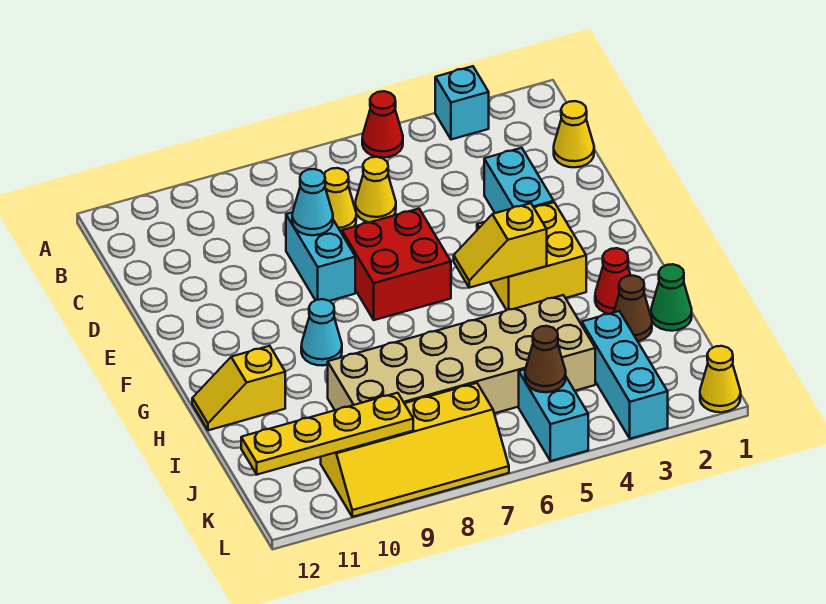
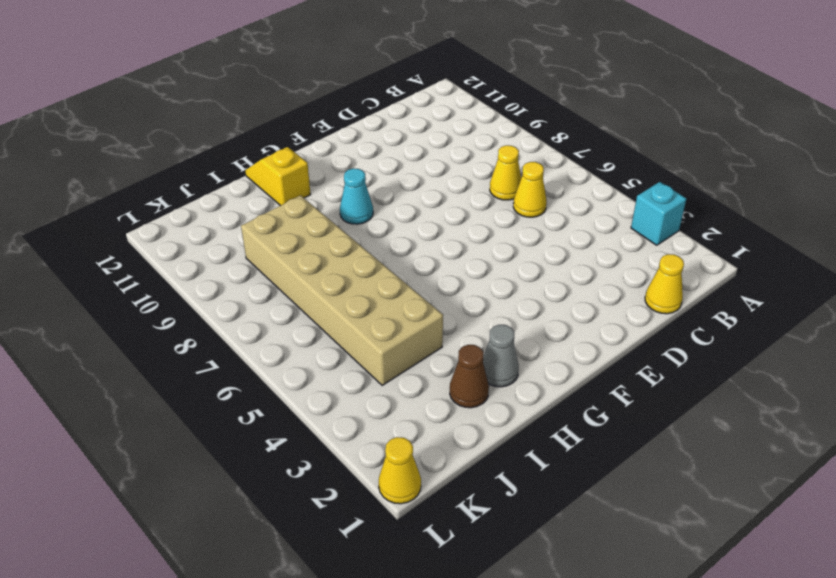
grey 1x1 cone [483,325,519,387] -> red 1x1 cone [595,248,631,314]
none -> red 1x1 cone [362,91,403,158]
none -> cyan 1x2 brick [484,148,554,213]
none -> cyan 1x2 brick [286,212,355,301]

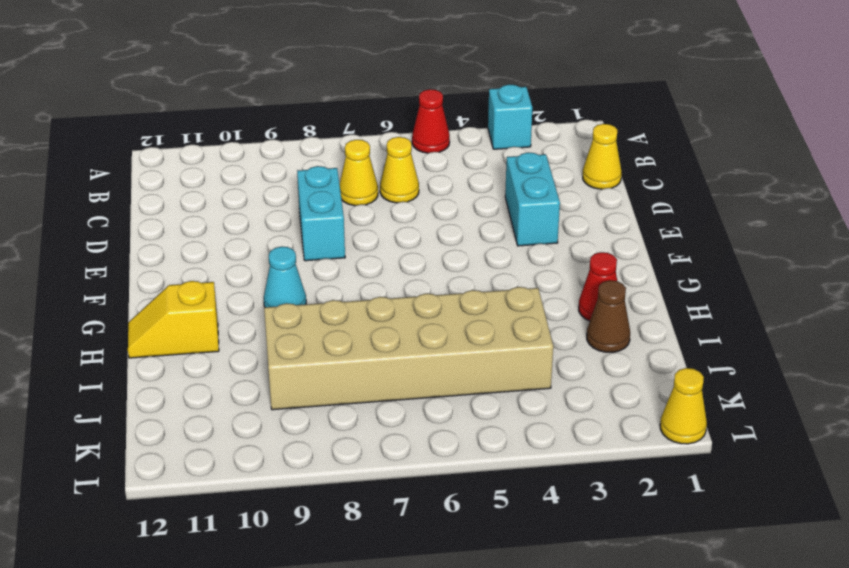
none -> red 2x2 brick [342,209,451,320]
none -> yellow 2x2 brick [477,202,586,310]
none -> green 1x1 cone [651,264,692,331]

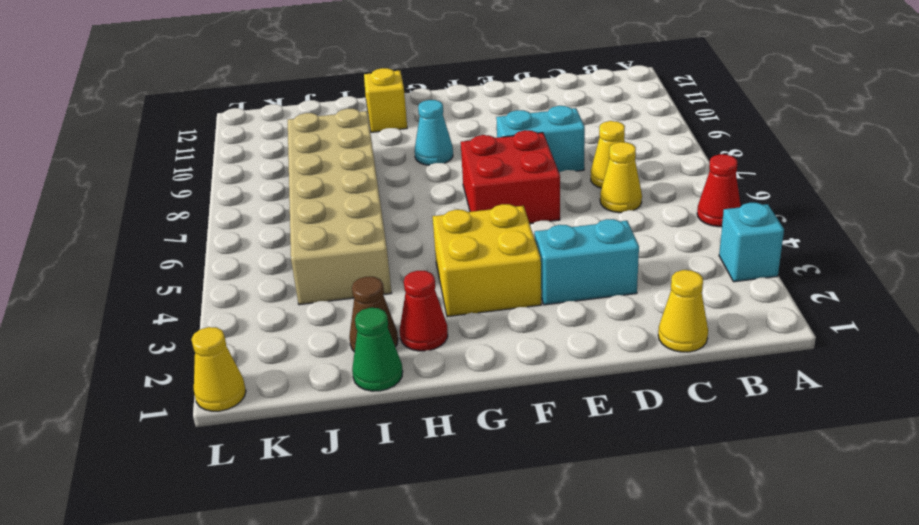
none -> cyan 1x3 brick [582,311,668,439]
none -> cyan 1x2 brick [519,369,588,461]
none -> yellow 2x4 slope [321,383,509,517]

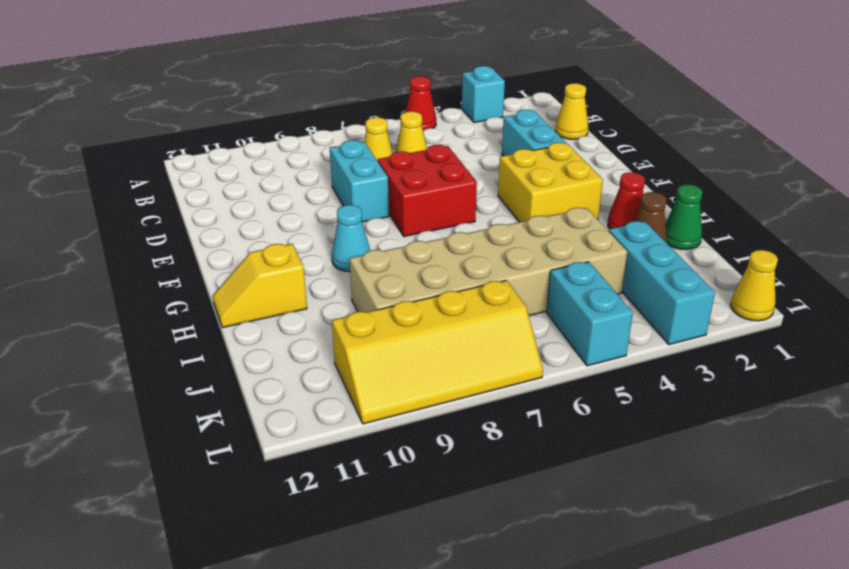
none -> cyan 1x1 cone [292,169,333,235]
none -> yellow 1x2 slope [454,203,547,288]
none -> brown 1x1 cone [525,326,566,392]

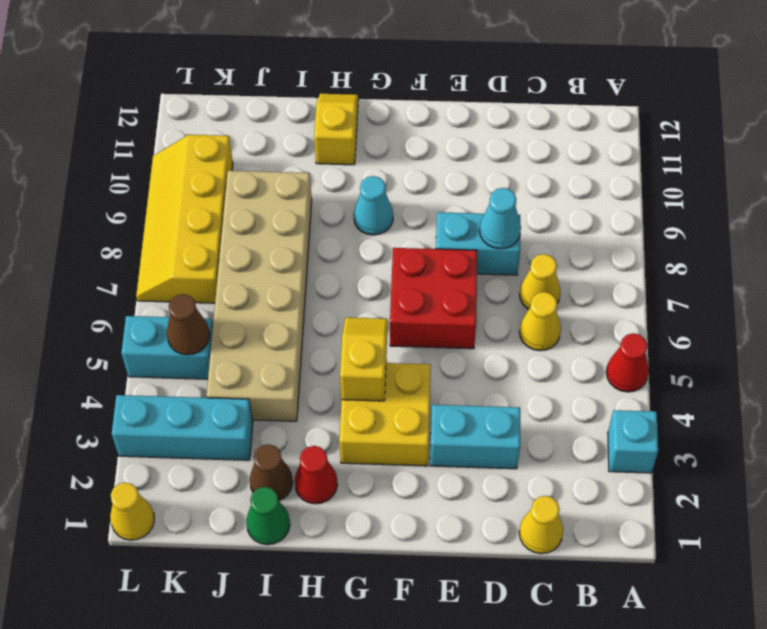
none -> yellow 1x4 plate [241,393,413,475]

